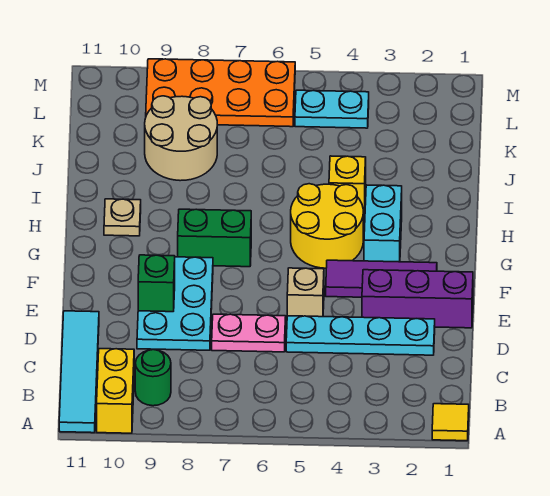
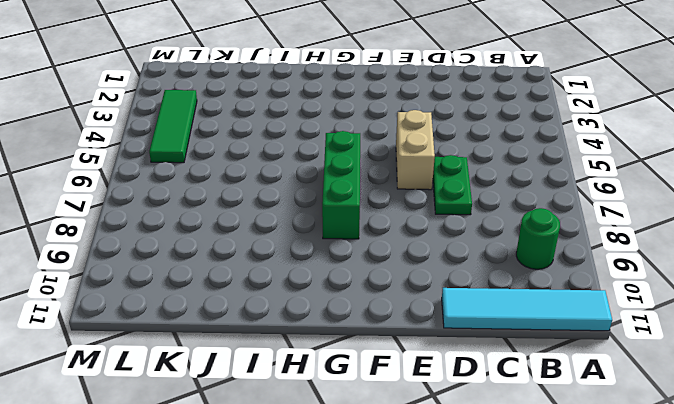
green 1x2 plate [433,155,472,215] -> pink 1x2 plate [212,314,286,352]
tan 1x2 brick [396,110,435,190] -> tan 1x1 brick [287,268,324,317]
green 1x3 brick [322,131,360,239] -> green 1x2 brick [178,209,251,267]
green 1x3 tile [149,90,197,163] -> cyan 1x2 plate [295,90,369,128]
none -> yellow 1x1 tile [432,404,469,441]
none -> yellow 1x2 brick [97,349,134,433]
none -> cyan 1x4 plate [286,316,435,355]

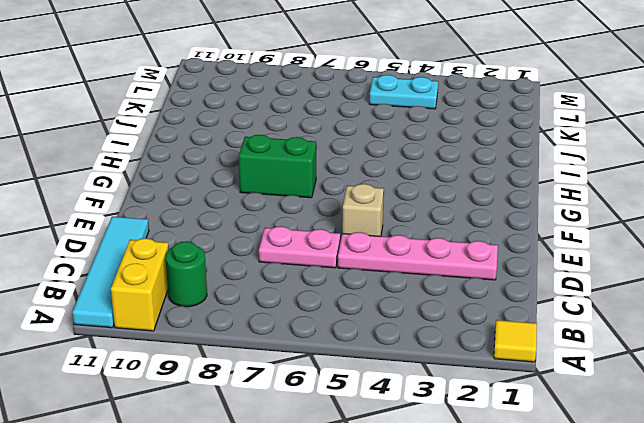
pink 1x4 plate [338,232,498,280] -> cyan 1x4 plate [286,316,435,355]
none -> cyan 2x3 plate [137,257,213,350]
none -> purple 1x3 brick [362,270,473,328]
none -> purple 1x3 tile [326,260,437,297]

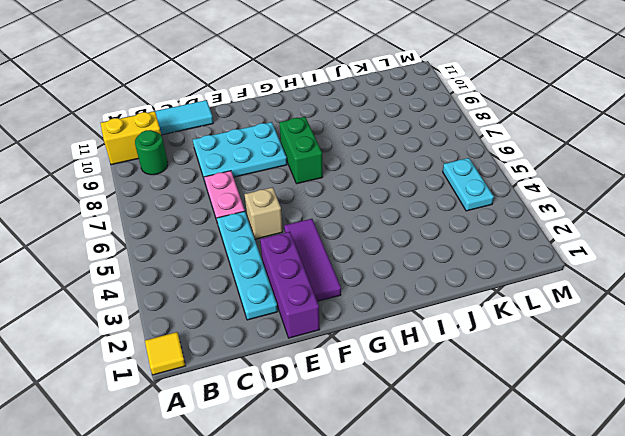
none -> cyan 1x2 brick [364,185,402,262]
none -> yellow 2x2 round brick [291,184,363,268]
none -> tan 1x1 plate [104,199,141,236]

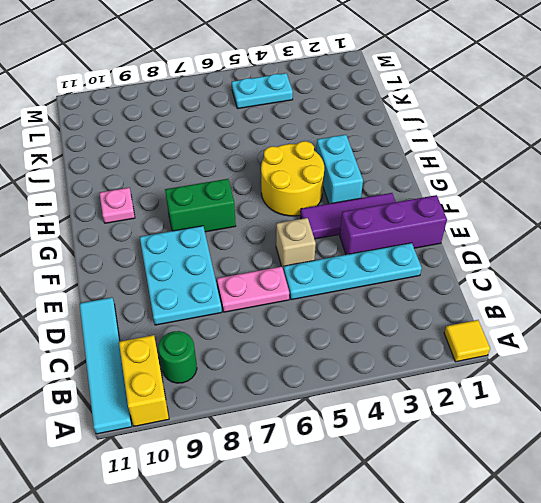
pink 1x1 plate [100,188,135,223] -> tan 1x1 plate [104,199,141,236]
none -> yellow 1x1 brick [329,156,366,213]
none -> tan 2x2 round brick [145,96,217,181]
none -> orange 2x4 plate [146,59,295,127]

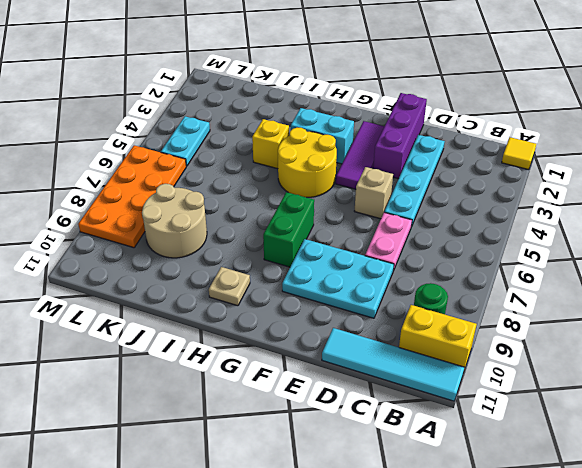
none -> green 1x1 brick [138,255,175,312]

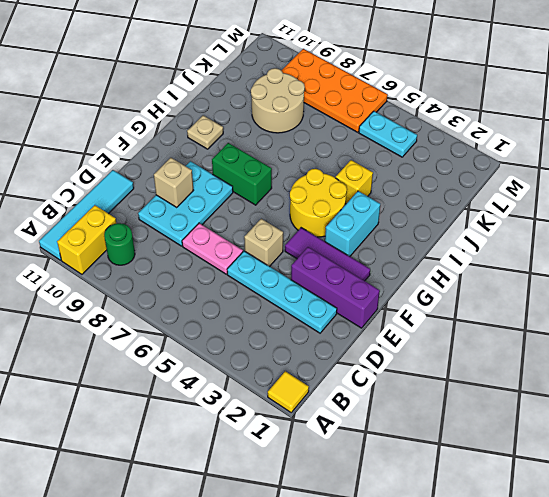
tan 1x1 brick [154,158,194,207] -> green 1x1 brick [138,255,175,312]

